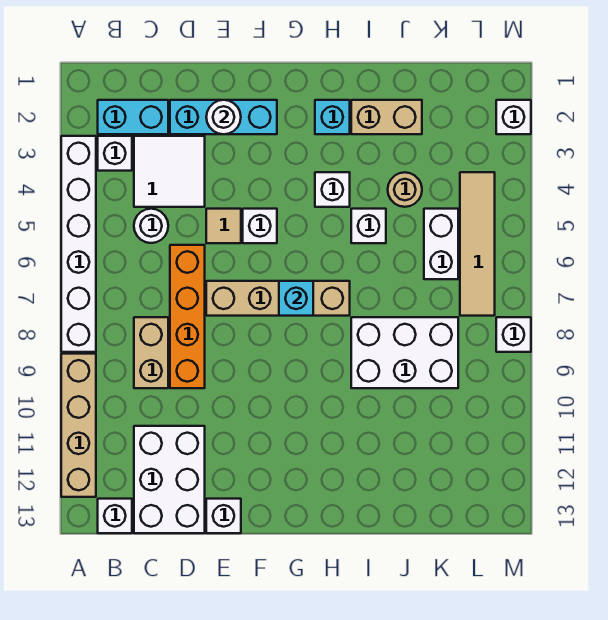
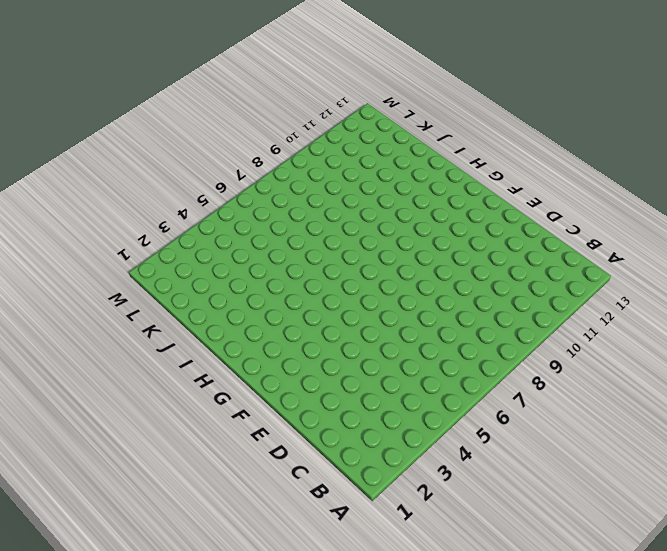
none -> white 1x6 brick [61,136,96,352]
none -> tan 1x4 brick [61,354,96,497]
none -> cyan 1x2 brick [98,100,168,134]

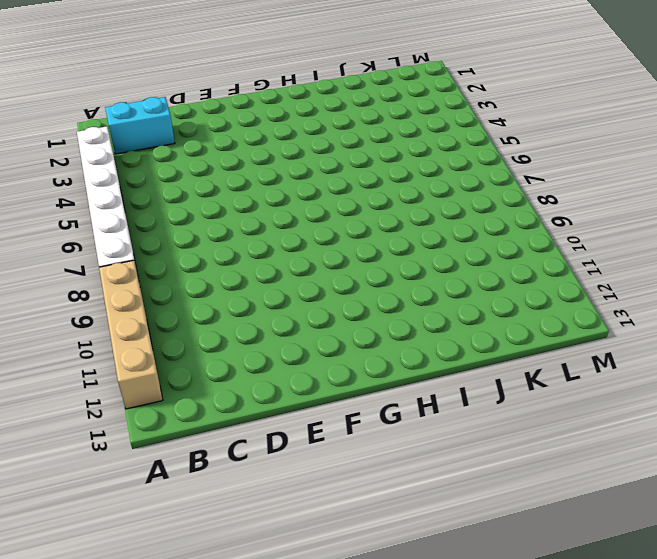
none -> white 1x1 brick [98,136,132,171]
none -> white 1x1 brick [98,499,132,533]
none -> white 2x2 tile [134,136,205,207]

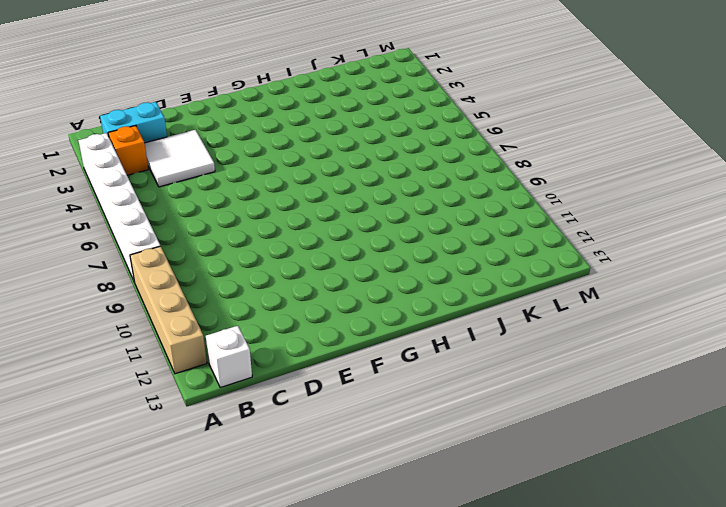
orange 1x1 brick [108,126,148,175] -> white 1x1 brick [98,136,132,171]
none -> white 1x1 round brick [134,209,168,243]
none -> tan 1x2 brick [134,317,168,388]
none -> white 2x3 brick [134,426,205,533]

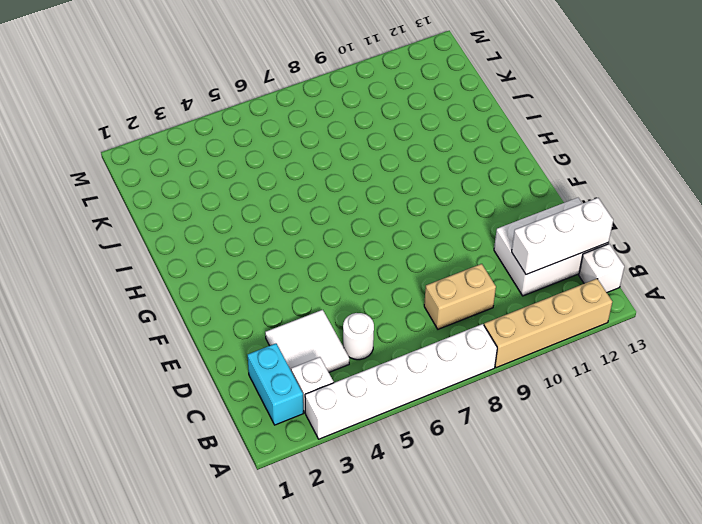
white 1x3 brick [512,198,613,275] -> none
none -> cyan 1x3 brick [170,100,277,134]
none -> orange 1x4 brick [170,245,205,388]
none -> tan 1x1 tile [206,209,241,243]

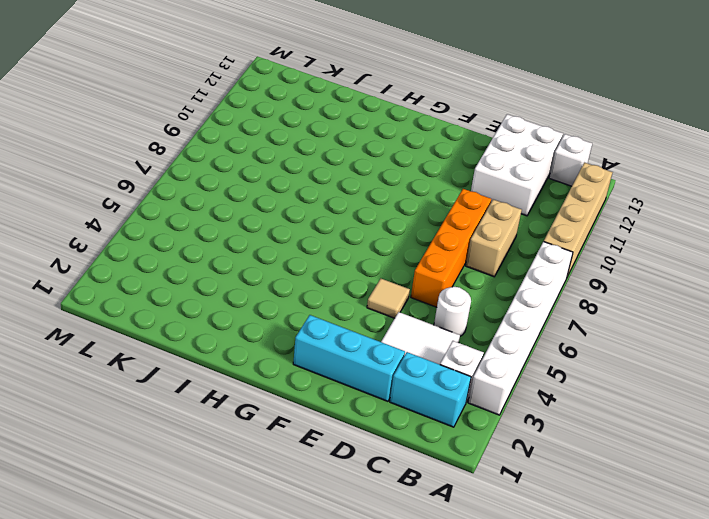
none -> tan 1x4 brick [206,281,350,316]
none -> white 1x1 brick [206,499,241,533]
none -> white 1x1 brick [243,209,277,243]

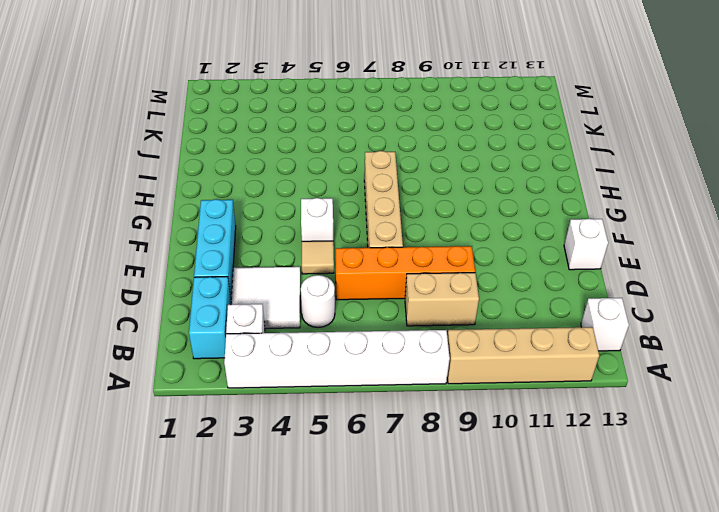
none -> white 2x3 brick [134,426,205,533]
none -> cyan 1x1 brick [315,100,350,134]
none -> white 1x1 brick [315,172,350,207]

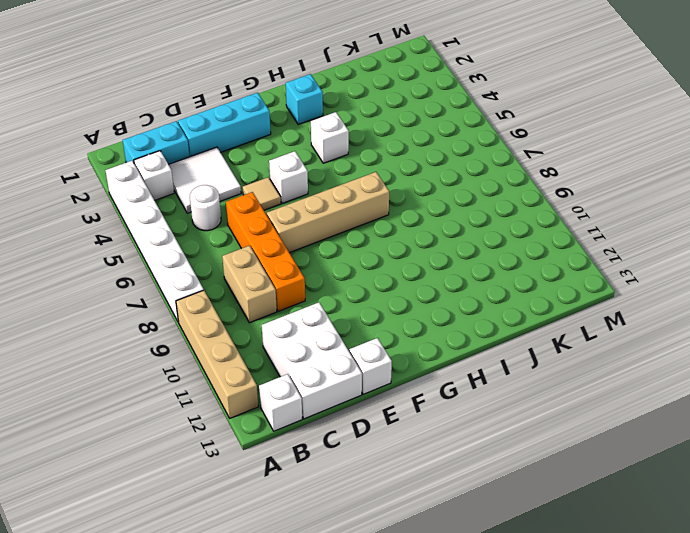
none -> tan 1x2 brick [351,100,422,134]
none -> white 1x1 brick [351,209,386,243]
none -> white 2x3 brick [351,317,458,388]

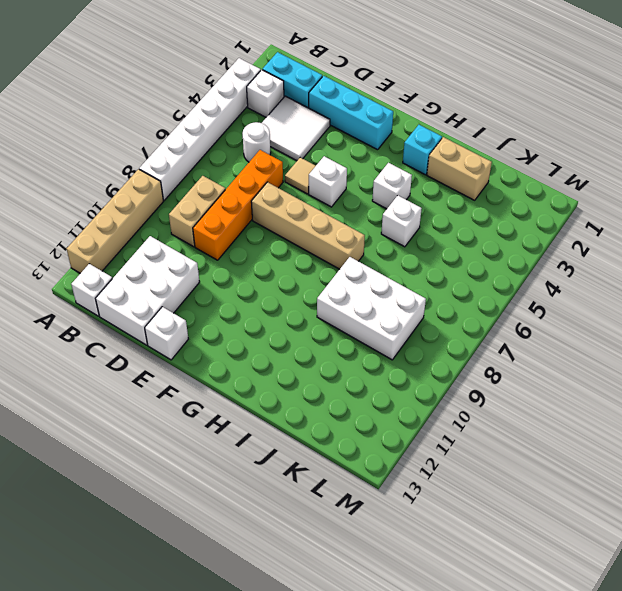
none -> tan 1x1 round brick [388,172,422,207]
none -> white 1x2 brick [424,209,458,279]
none -> tan 1x4 tile [460,172,495,316]

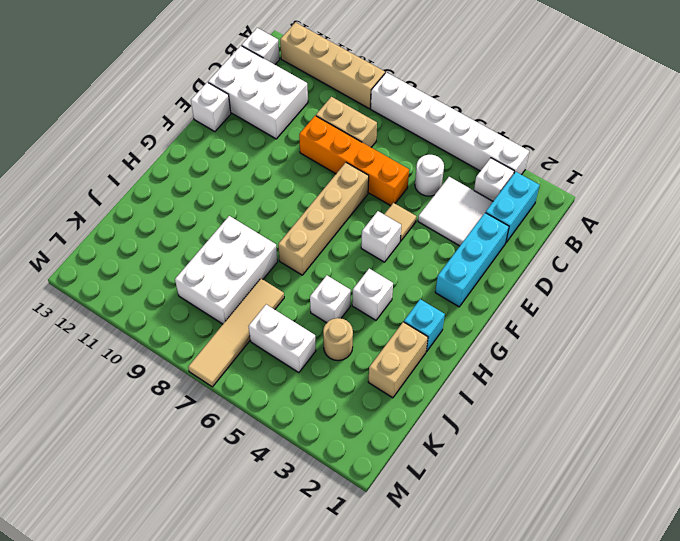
tan 1x4 tile [188,279,284,387] -> tan 1x4 tile turned to [460,172,495,316]
none -> white 1x1 brick [496,100,531,134]
none -> white 1x1 brick [496,317,531,352]
none -> white 1x1 round brick [206,100,241,134]

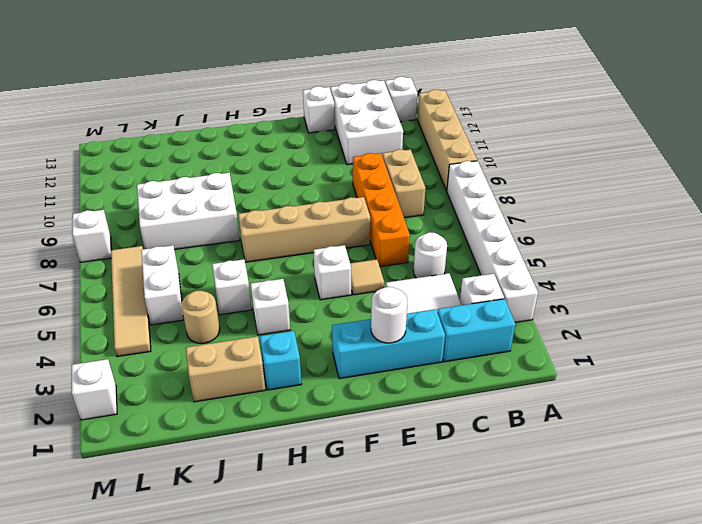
none -> cyan 1x1 brick [279,281,313,316]

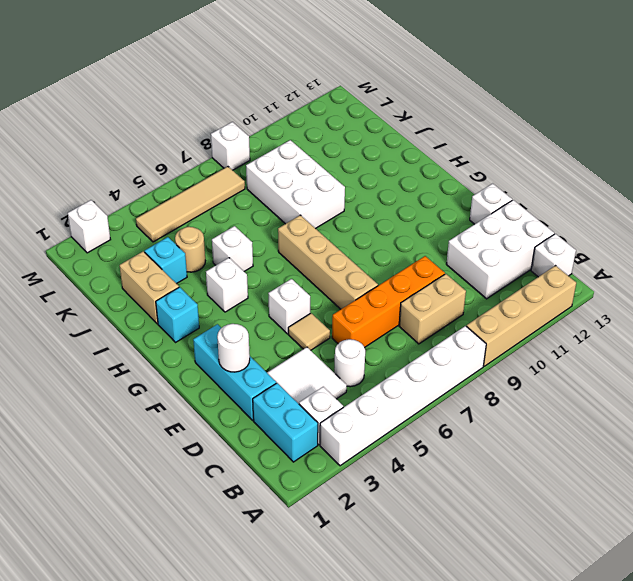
cyan 1x1 brick [145,237,187,284] -> cyan 1x1 brick moved to [279,281,313,316]
none -> white 1x2 brick [424,209,458,279]

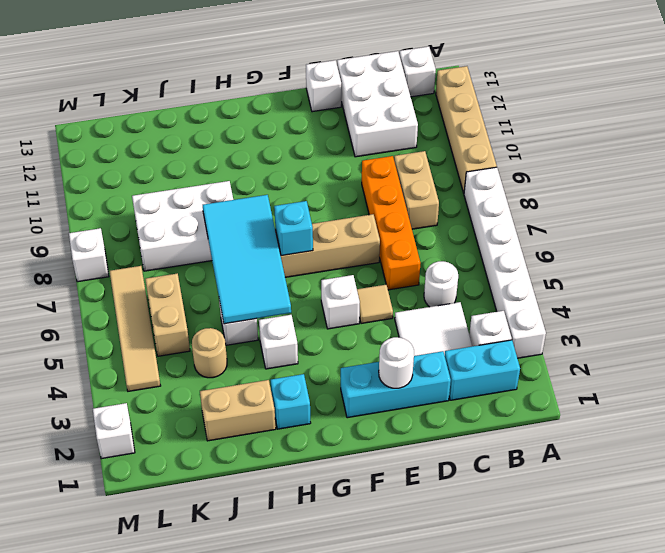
cyan 2x4 tile [203,195,291,324] -> none
tan 1x2 brick [145,273,190,356] -> white 1x2 brick [424,209,458,279]

